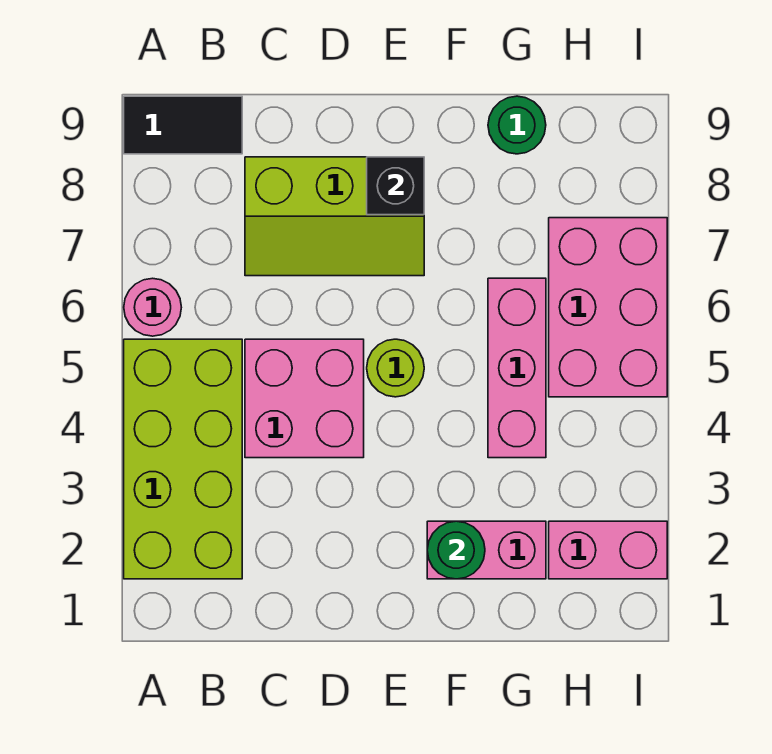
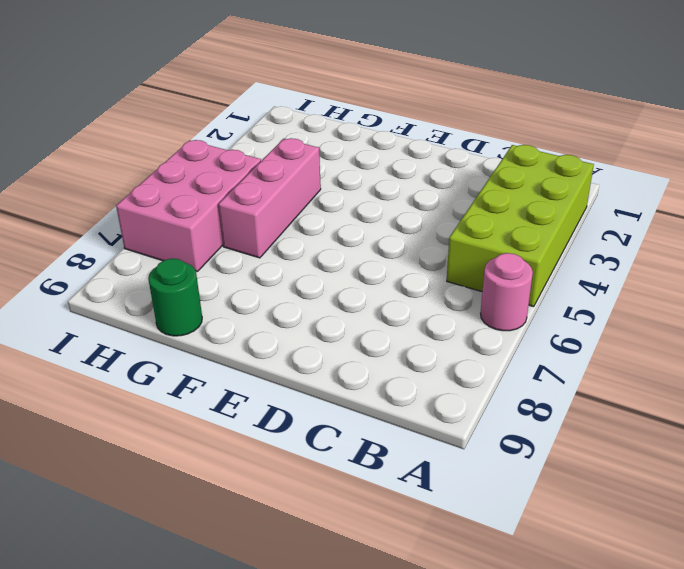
none -> black 1x2 tile [124,96,242,154]
none -> pink 2x2 brick [245,339,364,458]
none -> lime 2x3 slope [245,157,424,276]

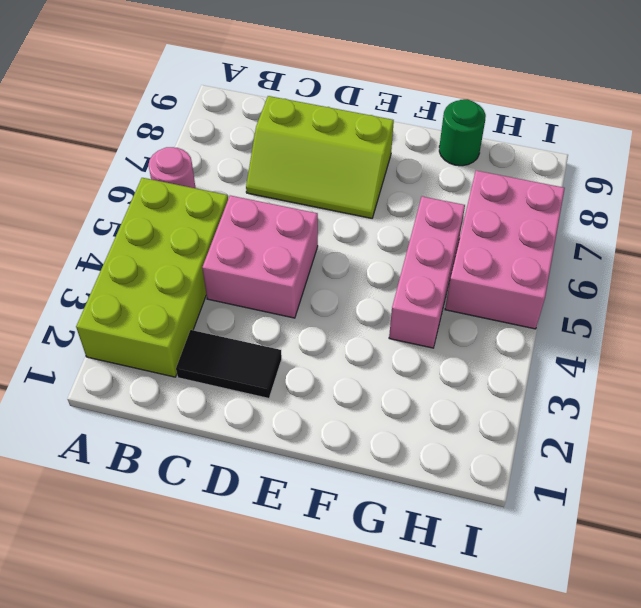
black 1x2 tile [176,330,282,398] -> black 1x2 tile moved to [124,96,242,154]
none -> lime 1x1 round brick [367,339,424,397]
none -> pink 1x2 brick [427,521,546,579]
none -> pink 1x2 brick [549,521,667,579]

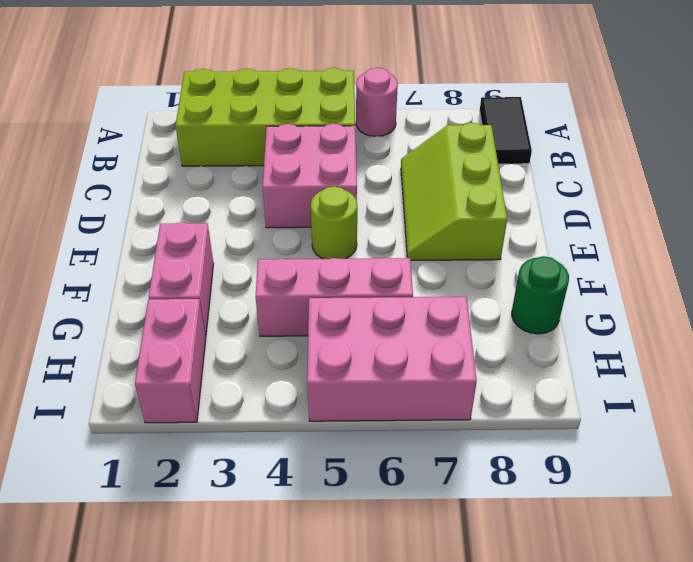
none -> black 1x1 brick [367,157,424,215]
none -> green 1x1 round brick [427,521,485,579]

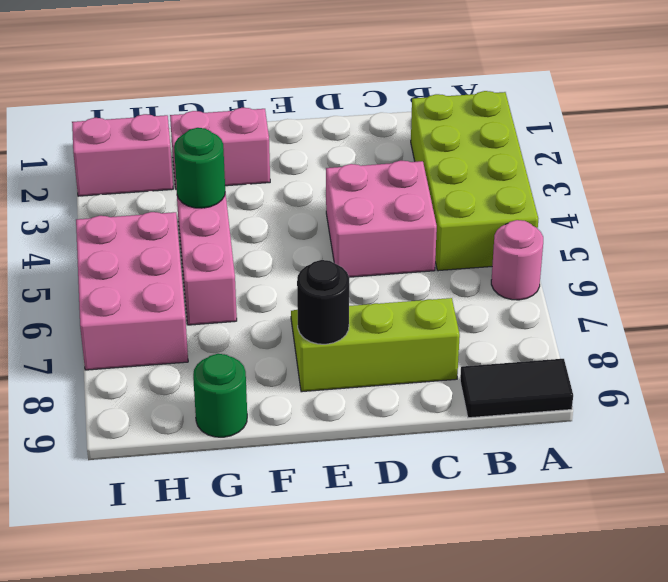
black 1x1 round brick [297,260,349,344] -> black 1x1 brick [367,157,424,215]
green 1x1 round brick [174,128,225,208] -> green 1x1 round brick moved to [427,521,485,579]
none -> lime 1x1 round brick [367,339,424,397]

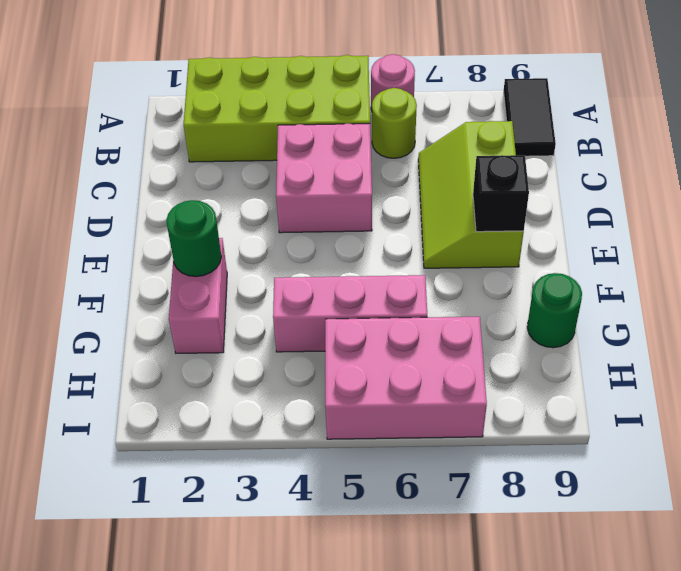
lime 1x1 round brick [372,88,417,158] -> lime 1x1 round brick moved to [367,339,424,397]
none -> pink 1x2 brick [549,521,667,579]

